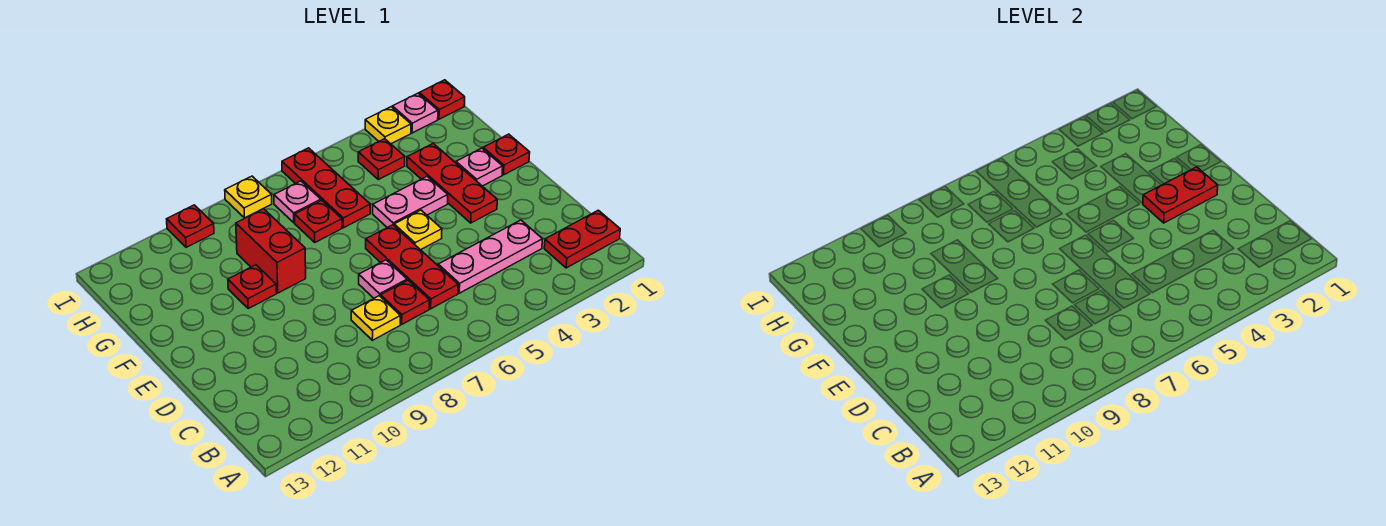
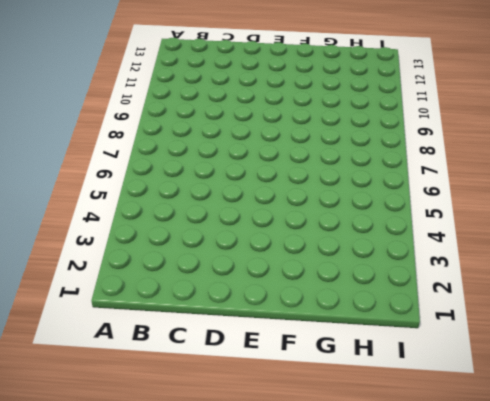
none -> red 1x2 plate [544,210,620,268]
none -> pink 1x3 plate [438,220,543,293]
none -> red 1x3 plate [366,225,458,309]

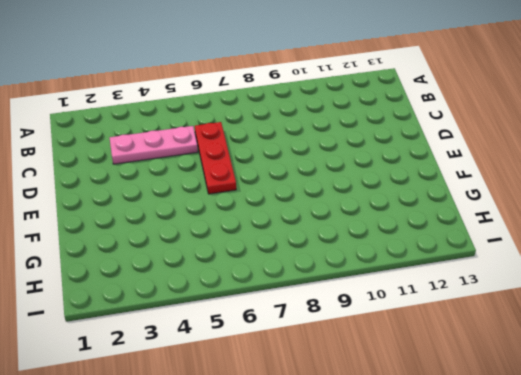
none -> red 1x2 plate [544,210,620,268]
none -> red 1x1 plate [381,280,430,324]
none -> yellow 1x1 plate [351,296,400,340]

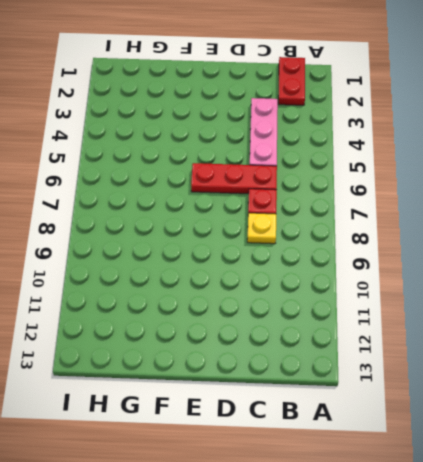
none -> pink 1x1 plate [359,260,407,298]
none -> red 1x3 plate [407,144,497,223]
none -> yellow 1x1 plate [394,210,442,250]

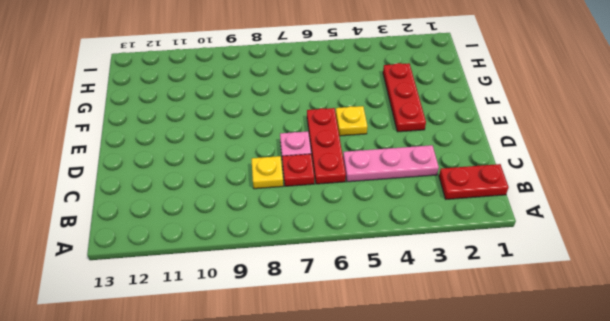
none -> red 1x1 plate [483,134,530,175]
none -> pink 1x1 plate [456,148,503,186]
none -> pink 1x2 plate [373,176,448,227]

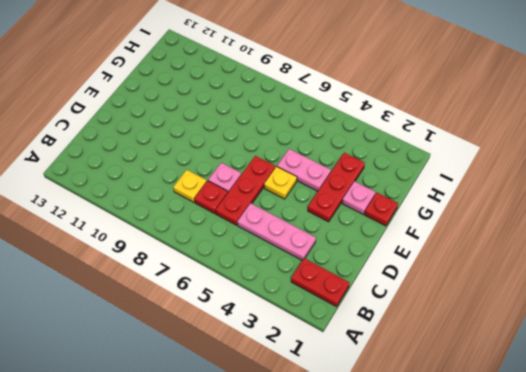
none -> red 1x2 brick [236,209,306,293]
none -> red 1x1 plate [228,265,276,308]
none -> red 1x3 plate [282,148,370,228]

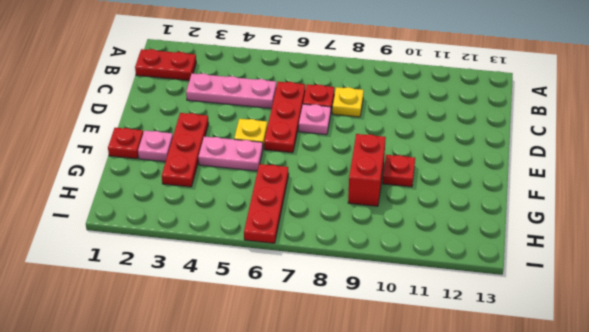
none -> red 1x1 plate [295,200,342,242]
none -> red 1x1 plate [358,139,405,180]
none -> pink 1x1 plate [274,181,321,223]

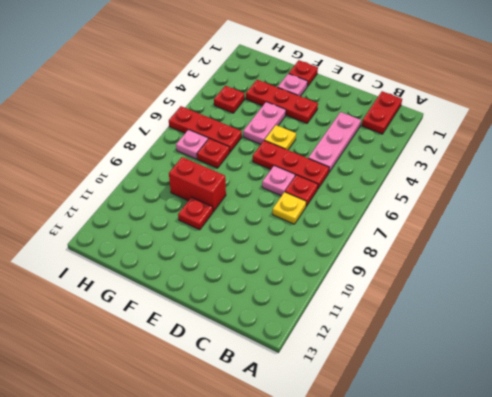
none -> red 1x1 plate [419,80,465,119]
none -> pink 1x1 plate [392,93,438,133]
none -> yellow 1x1 plate [365,107,411,144]

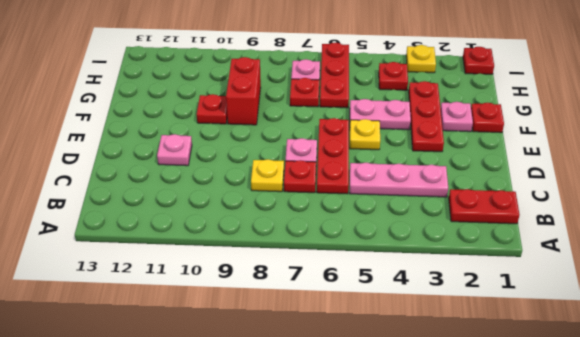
pink 1x1 plate [157,134,192,166] -> pink 1x1 plate moved to [392,93,438,133]
none -> yellow 1x1 plate [225,176,272,218]
none -> red 1x1 plate [167,205,214,247]
none -> red 1x2 plate [1143,167,1218,223]

